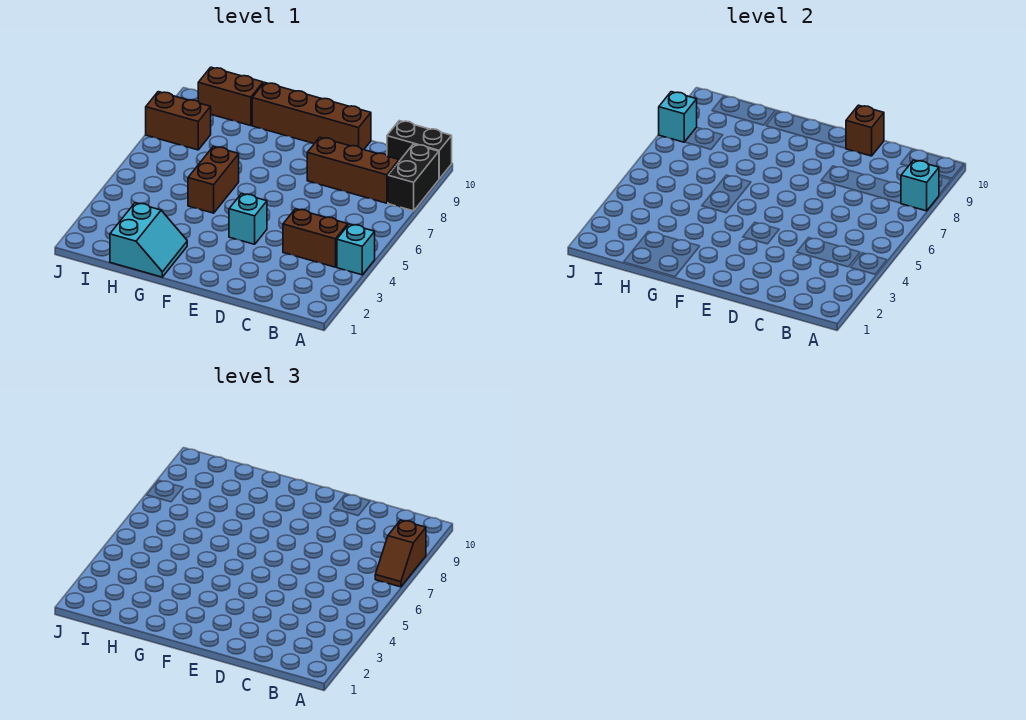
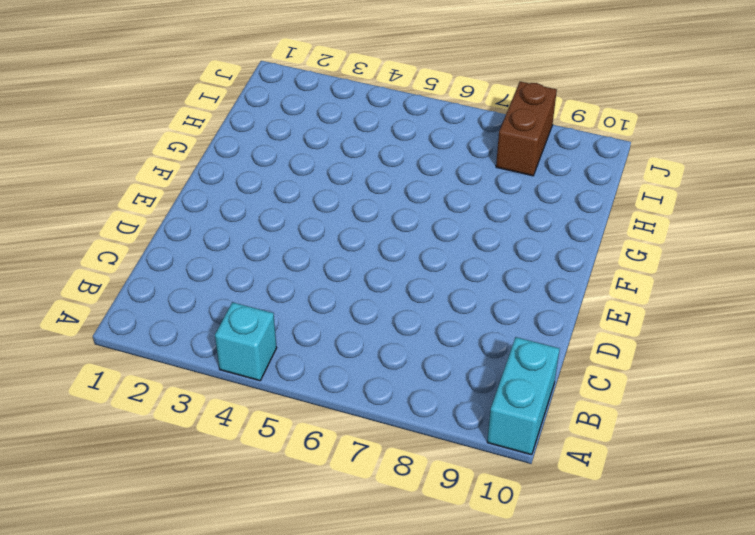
cyan 1x2 brick [487,337,560,455] -> black 1x2 brick [387,121,452,179]
none -> black 1x2 brick [388,144,439,211]
none -> brown 1x2 brick [283,209,348,267]
none -> brown 1x3 brick [307,137,399,203]

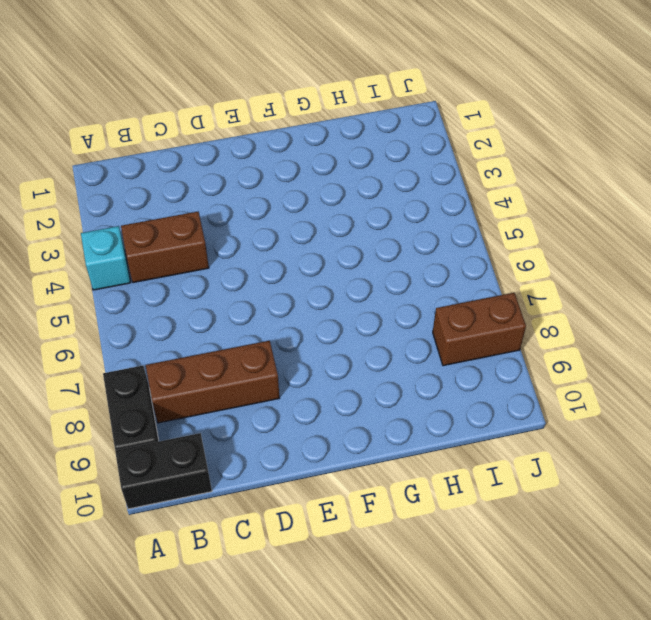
none -> brown 1x4 brick [252,82,371,150]
none -> cyan 1x1 brick [229,194,267,244]
none -> cyan 2x2 slope [110,203,187,277]

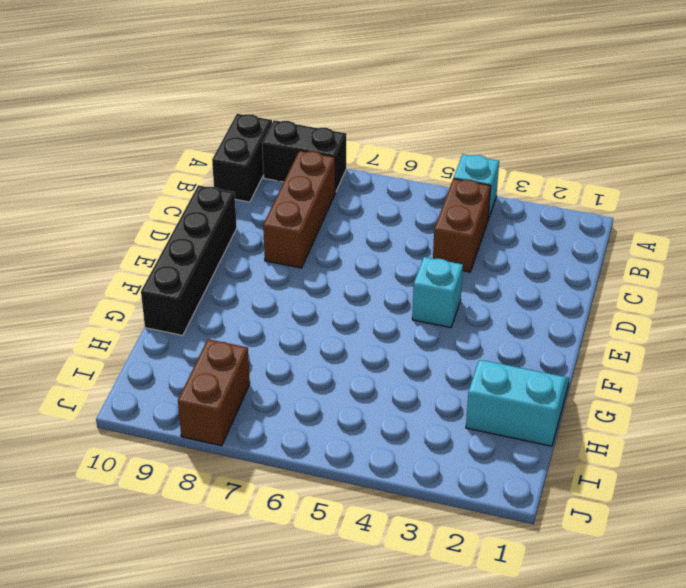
black 1x4 brick [141,185,237,335] -> brown 1x4 brick [252,82,371,150]
none -> brown 1x2 brick [188,146,239,213]
none -> brown 1x2 brick [198,67,263,126]
none -> cyan 1x1 brick [901,160,939,211]

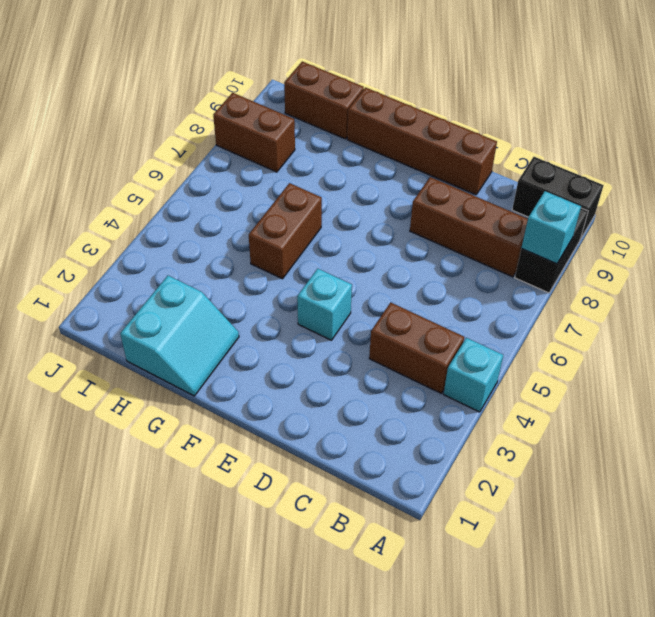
none -> brown 1x1 brick [846,105,884,156]
none -> cyan 1x1 brick [659,92,697,142]
none -> brown 1x2 slope [375,520,426,587]

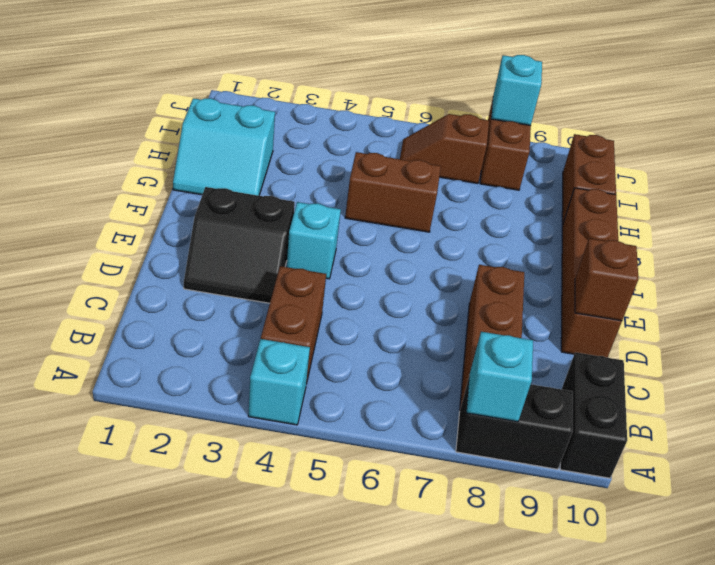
black 2x2 slope [184,187,295,303] -> none
brown 1x2 slope [400,114,489,184] -> brown 1x2 slope moved to [375,520,426,587]

